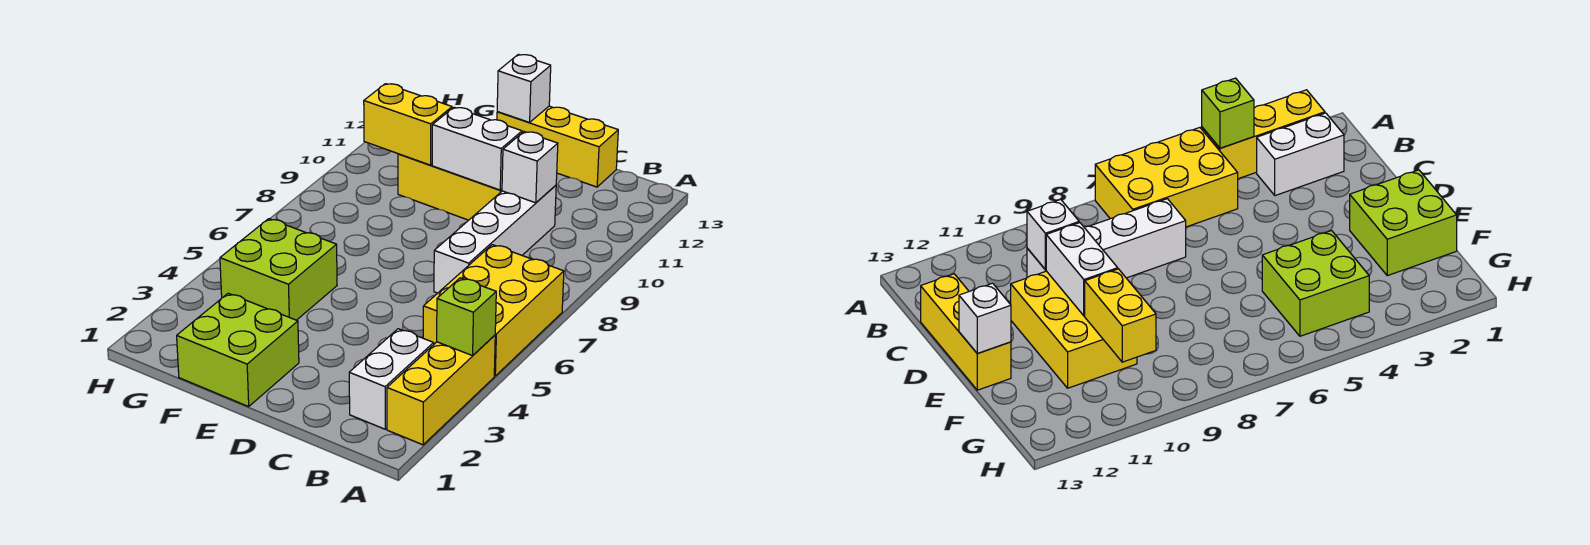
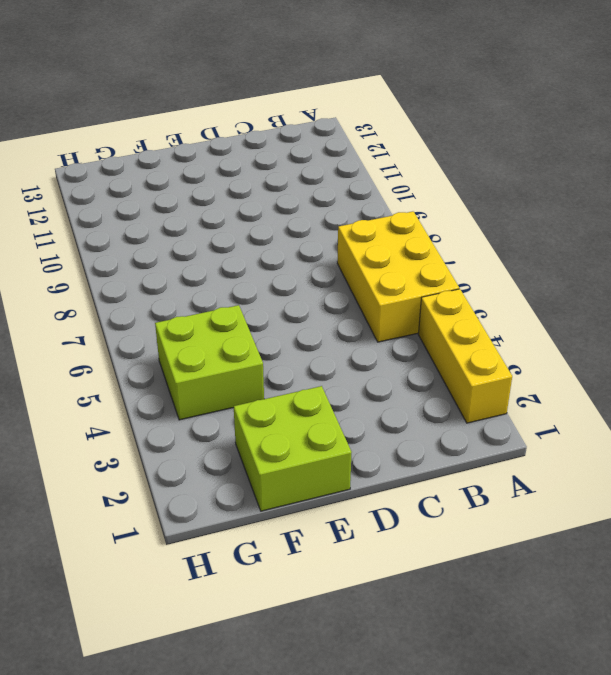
none -> white 1x2 brick [349,329,434,429]
none -> white 1x4 brick [434,185,556,293]
none -> yellow 1x3 brick [497,106,618,187]

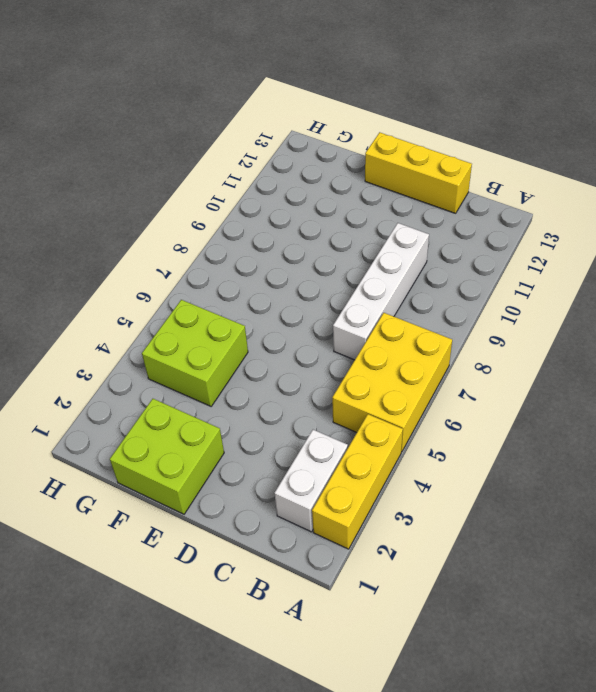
none -> yellow 2x3 brick [398,154,502,220]
none -> lime 1x1 brick [437,278,496,356]
none -> white 1x1 brick [502,132,558,203]

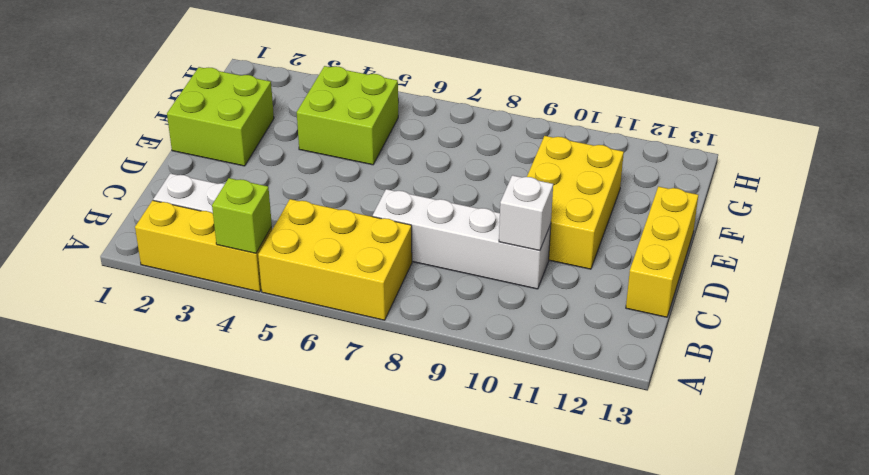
none -> white 1x2 brick [432,107,522,190]
none -> white 1x1 brick [497,54,551,122]
none -> yellow 1x2 brick [364,84,452,165]

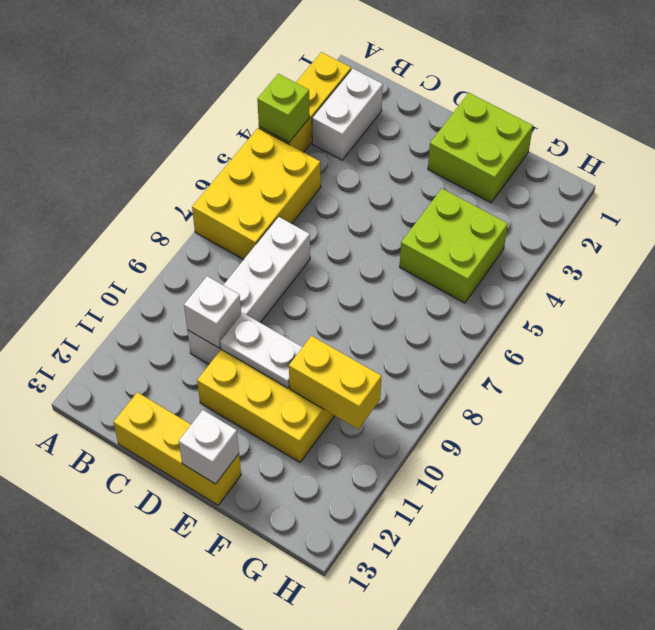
white 1x2 plate [220,313,302,388] -> white 1x2 brick [432,107,522,190]

